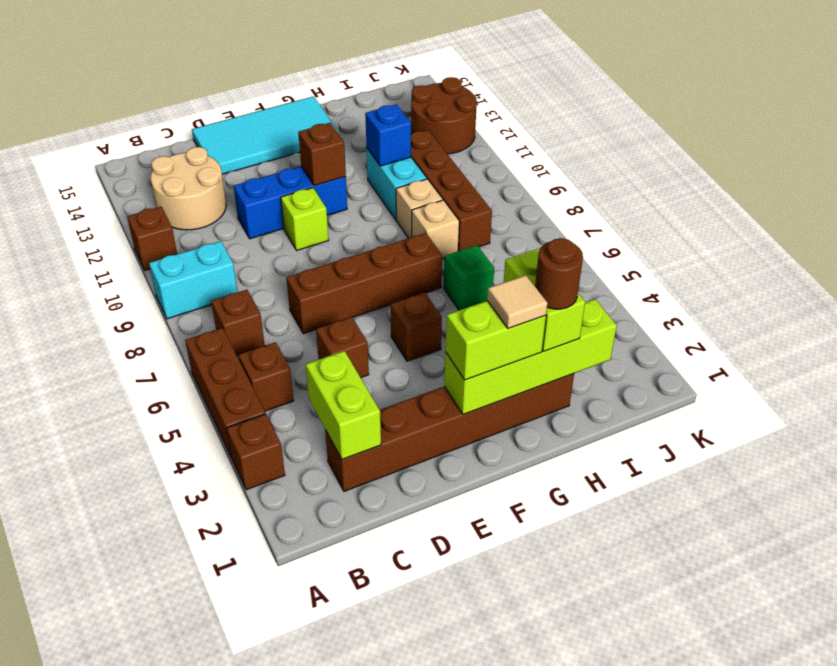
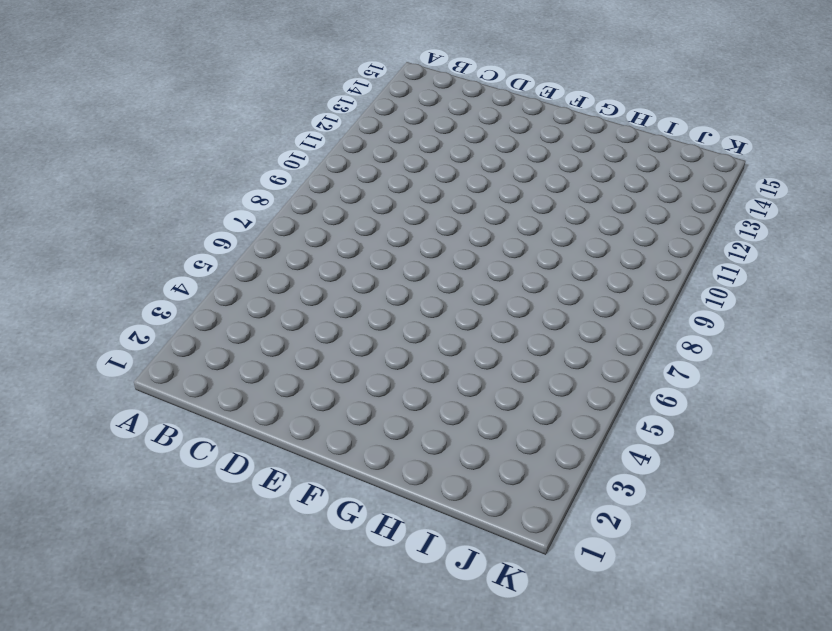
none -> brown 1x1 brick [227,414,285,490]
none -> brown 1x3 brick [185,328,265,458]
none -> cyan 1x2 brick [149,241,238,319]

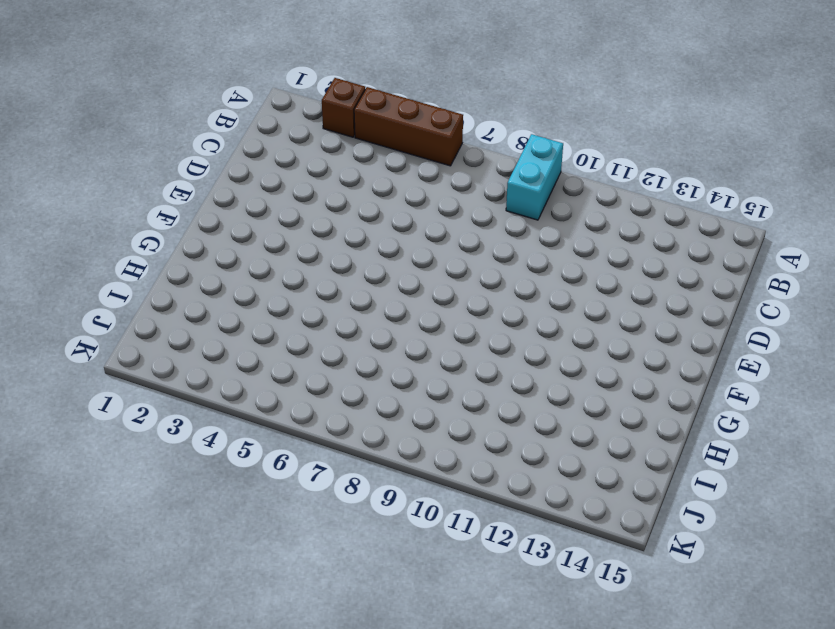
none -> brown 1x1 brick [127,207,177,270]
none -> brown 1x1 brick [239,342,294,411]
none -> brown 1x1 brick [211,290,265,356]

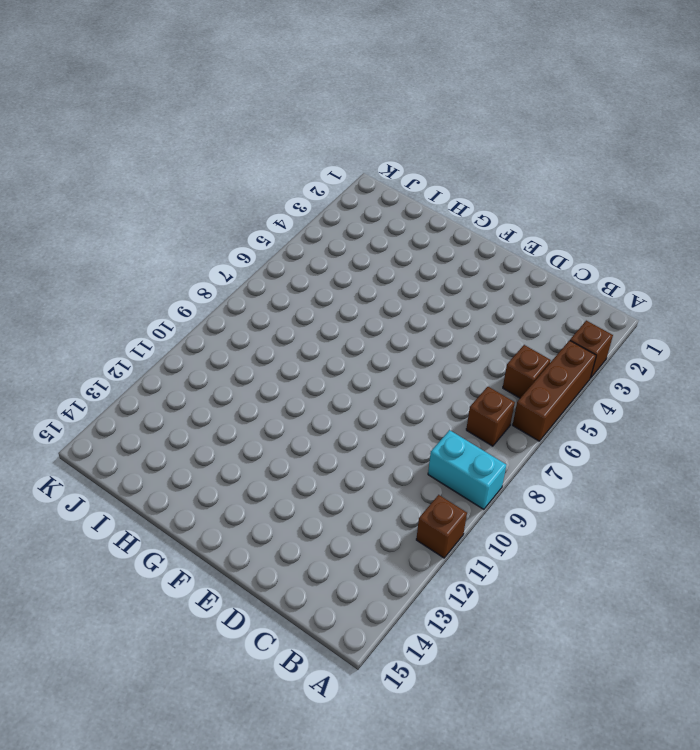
none -> tan 2x2 round brick [151,147,226,230]
none -> brown 1x6 brick [325,374,574,491]
none -> brown 1x1 brick [316,317,369,378]

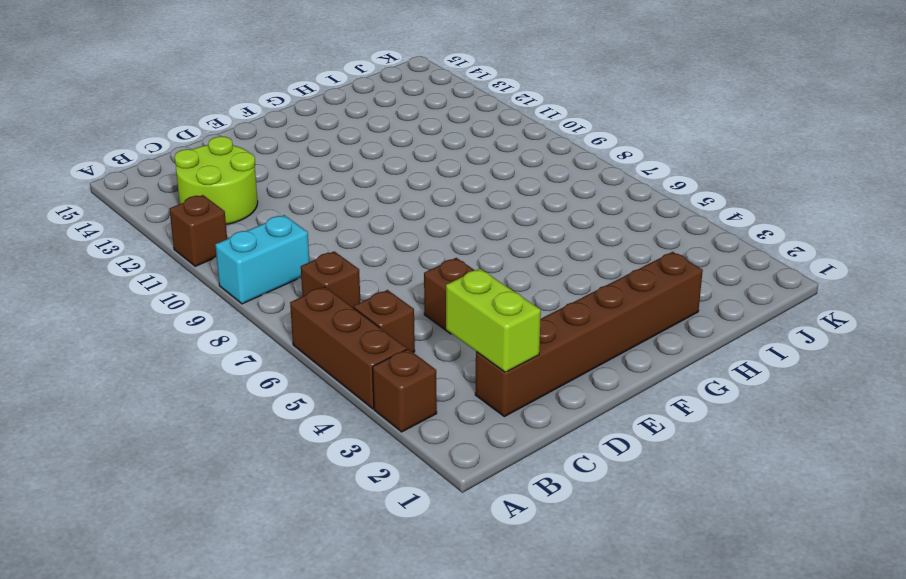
lime 2x2 round brick [174,136,258,224] -> tan 2x2 round brick [151,147,226,230]
none -> brown 1x4 brick [286,233,442,334]
none -> blue 1x3 brick [234,166,347,239]
none -> cyan 2x4 tile [192,96,338,174]

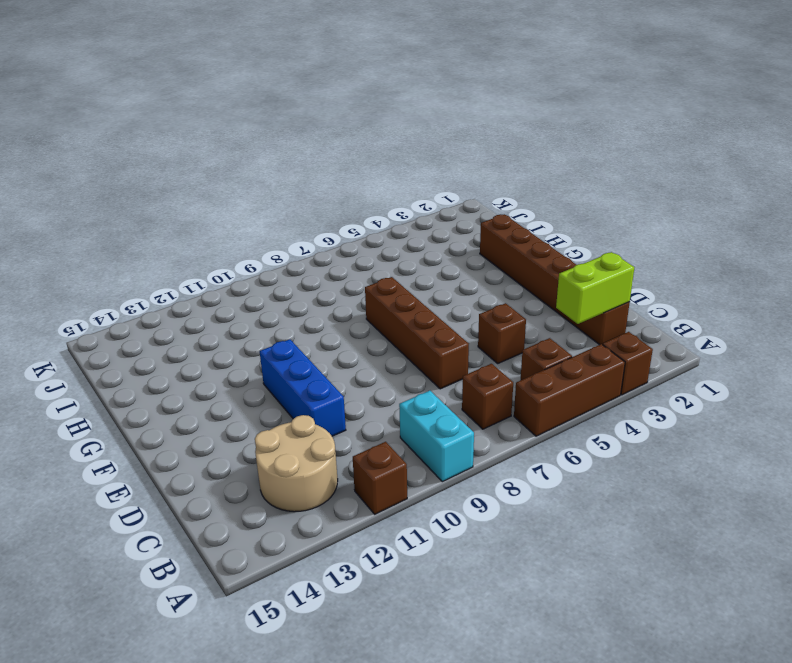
none -> cyan 2x4 tile [192,96,338,174]
none -> lime 1x1 brick [281,188,328,250]
none -> brown 1x1 brick [391,293,442,361]

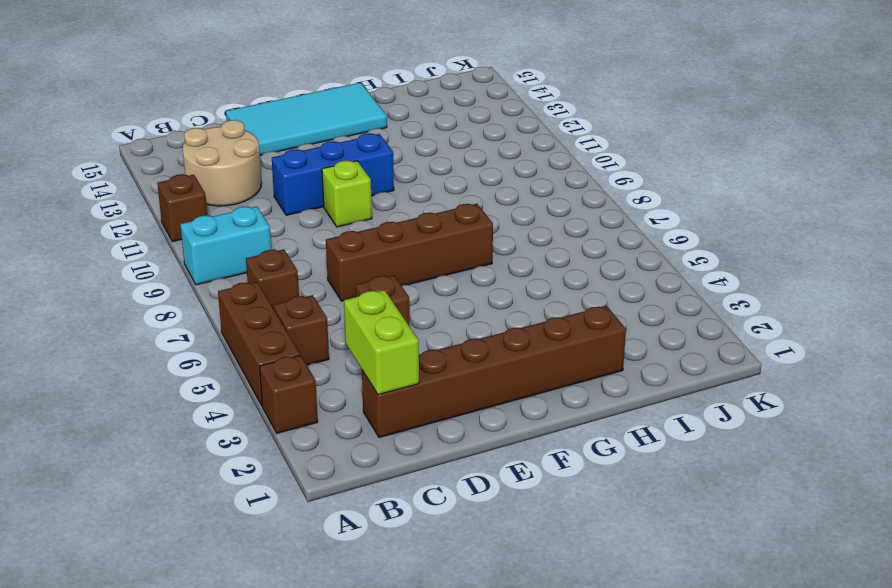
none -> brown 1x1 brick [391,293,442,361]
none -> green 1x1 brick [444,245,494,310]
none -> tan 1x1 brick [411,200,459,259]

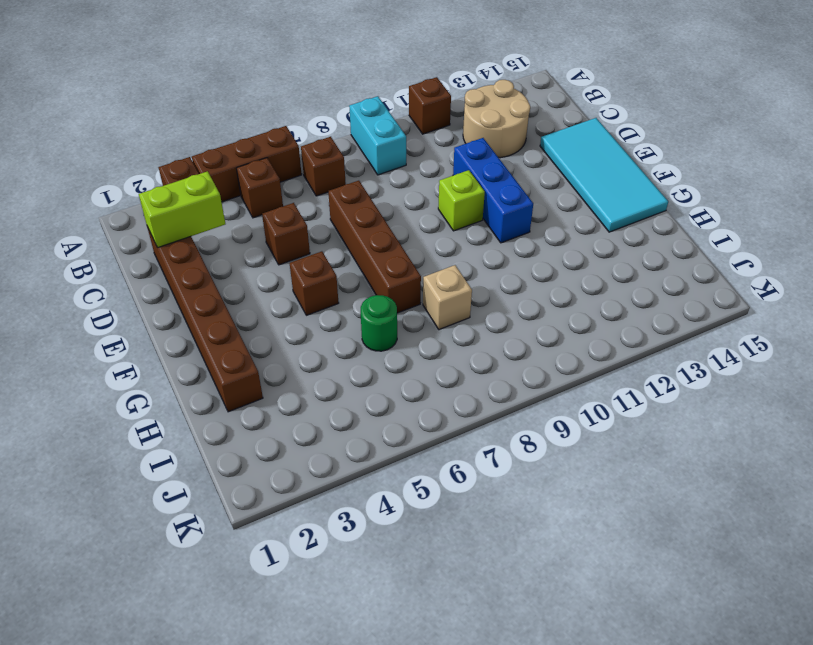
green 1x1 round brick [361,295,397,351] -> green 1x1 brick [444,245,494,310]
none -> tan 1x1 brick [396,179,442,238]
none -> cyan 1x2 brick [367,149,426,220]
none -> brown 1x4 brick [411,130,492,251]

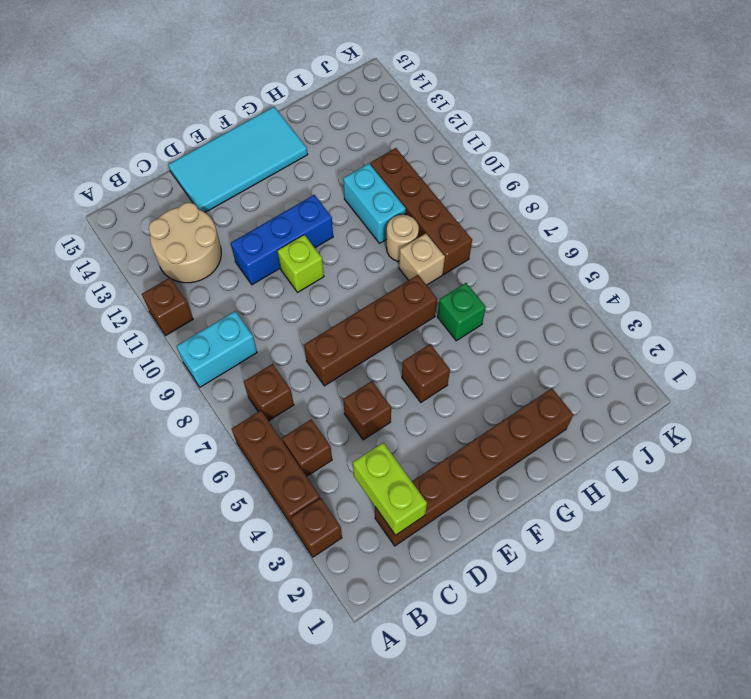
tan 1x1 round brick [386,215,419,261] -> tan 1x1 brick [396,179,442,238]
none -> brown 2x2 round brick [411,77,477,154]
none -> lime 1x4 brick [444,299,617,415]
none -> brown 1x1 brick [298,123,346,186]

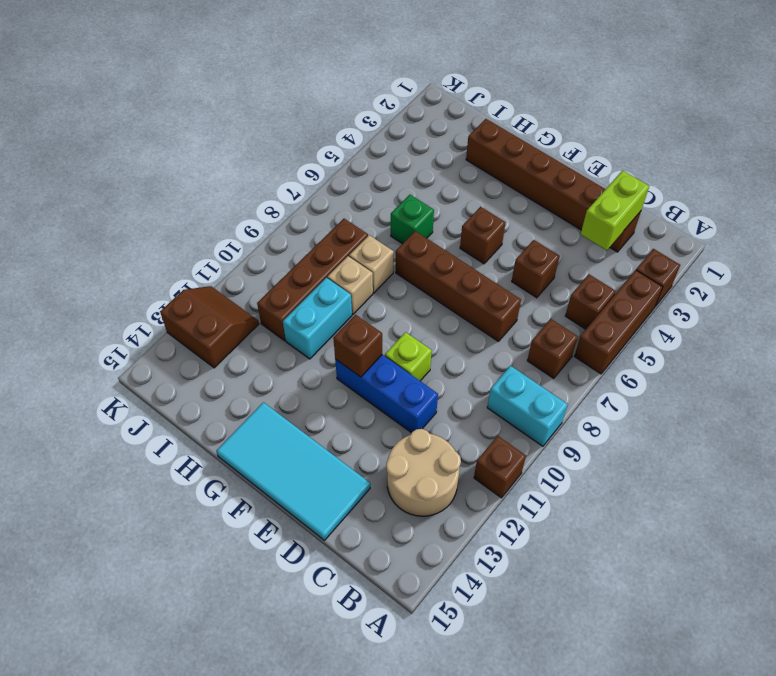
brown 2x2 slope [160,286,259,368] -> brown 2x2 round brick [411,77,477,154]
none -> lime 1x4 brick [444,299,617,415]
none -> blue 1x1 brick [365,104,411,166]
none -> lime 1x2 brick [445,301,546,380]

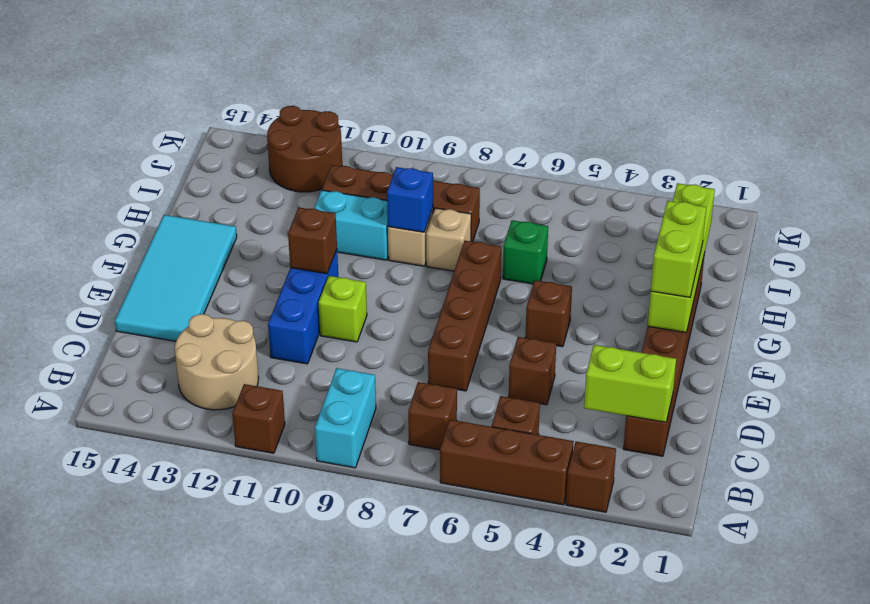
blue 1x1 brick [387,167,433,232] -> blue 1x1 brick moved to [365,104,411,166]
none -> lime 1x2 brick [503,248,585,351]
none -> tan 1x1 tile [487,275,547,329]
none -> brown 1x1 round brick [535,238,583,309]

